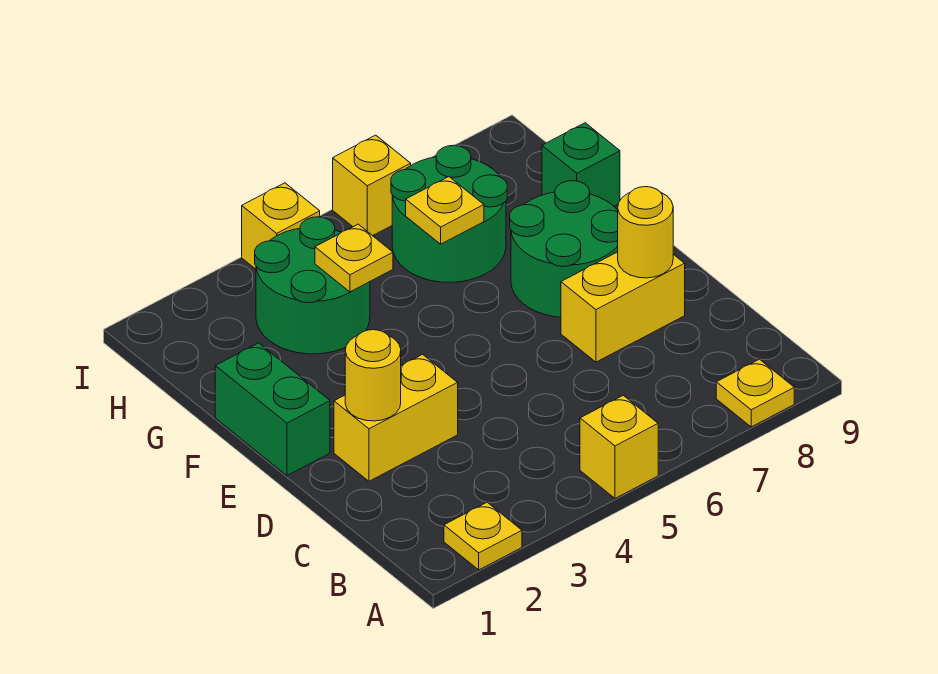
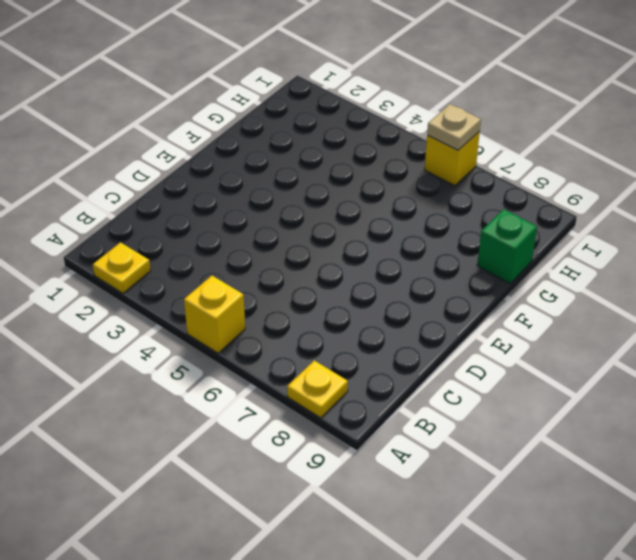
tan 1x1 plate [427,104,481,150] -> none
none -> yellow 1x2 brick [334,354,458,481]
none -> yellow 1x2 brick [561,252,685,362]
none -> green 1x2 brick [215,343,330,476]

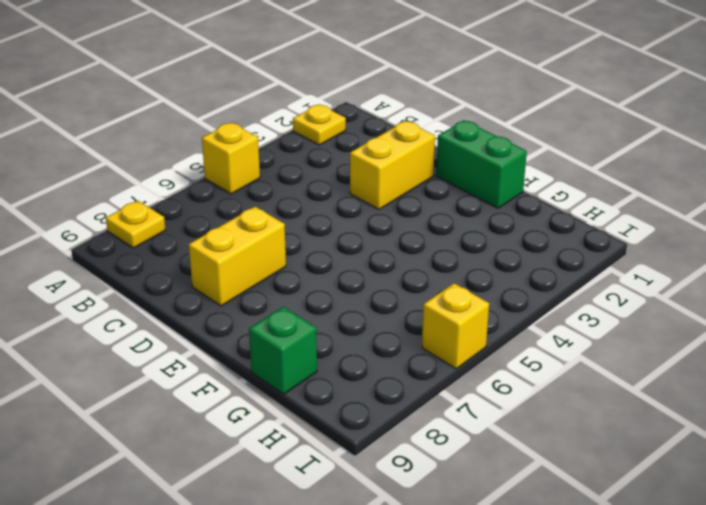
none -> green 2x2 round brick [510,181,618,317]
none -> green 2x2 round brick [255,217,370,354]
none -> green 2x2 round brick [391,145,507,282]

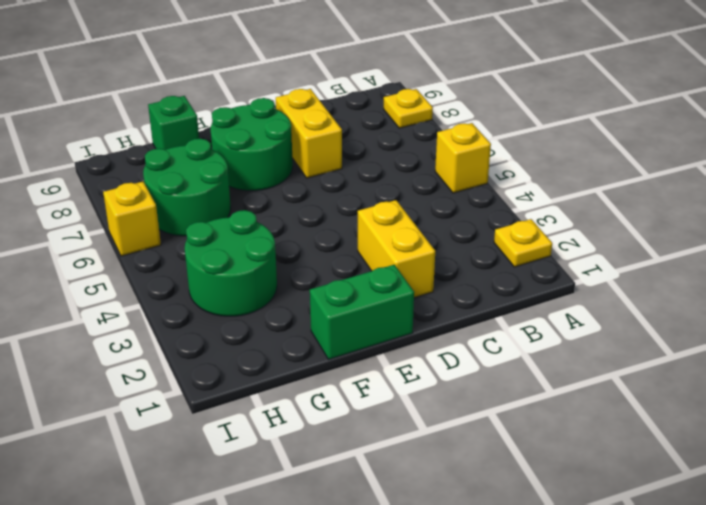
none -> yellow 1x1 brick [242,183,320,269]
none -> yellow 1x1 round brick [345,330,401,421]
none -> yellow 1x1 round brick [618,187,673,278]

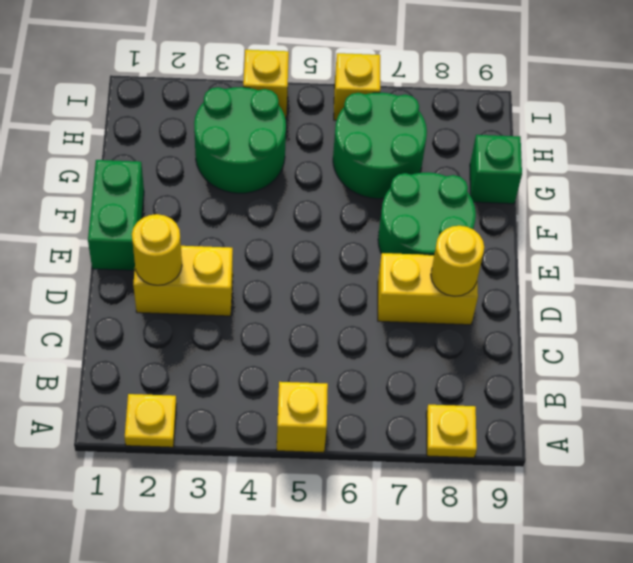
none -> yellow 1x1 plate [315,224,393,292]
none -> yellow 1x1 plate [406,177,484,244]

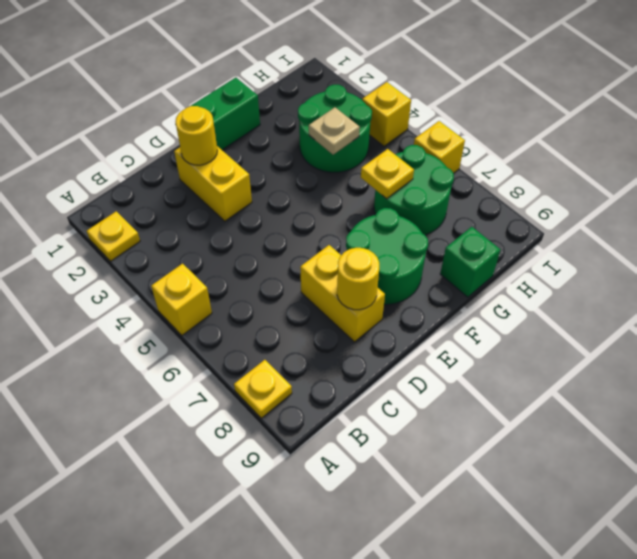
tan 1x1 plate [309,107,360,155] -> yellow 1x1 plate [315,224,393,292]

